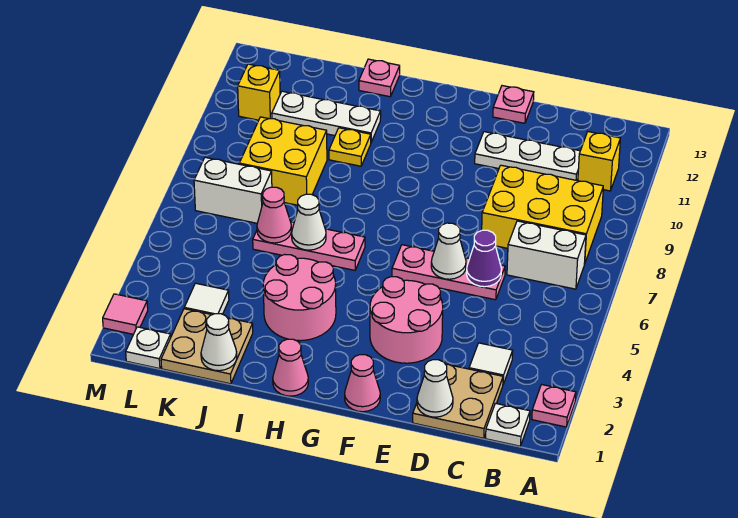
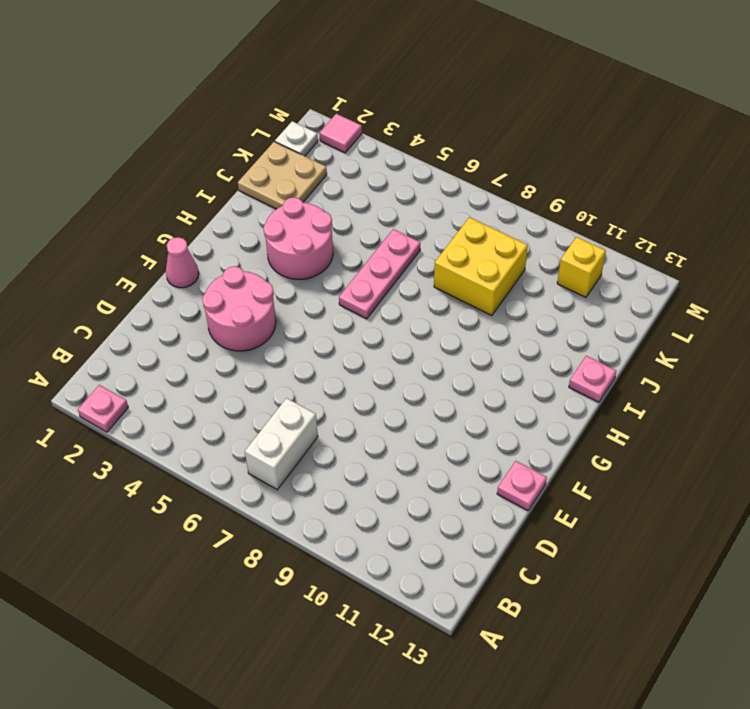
none -> white 1x1 plate [486,403,530,446]
none -> yellow 2x3 brick [482,165,603,264]
none -> yellow 1x1 brick [578,132,620,191]
none -> tan 2x2 plate [413,364,503,438]

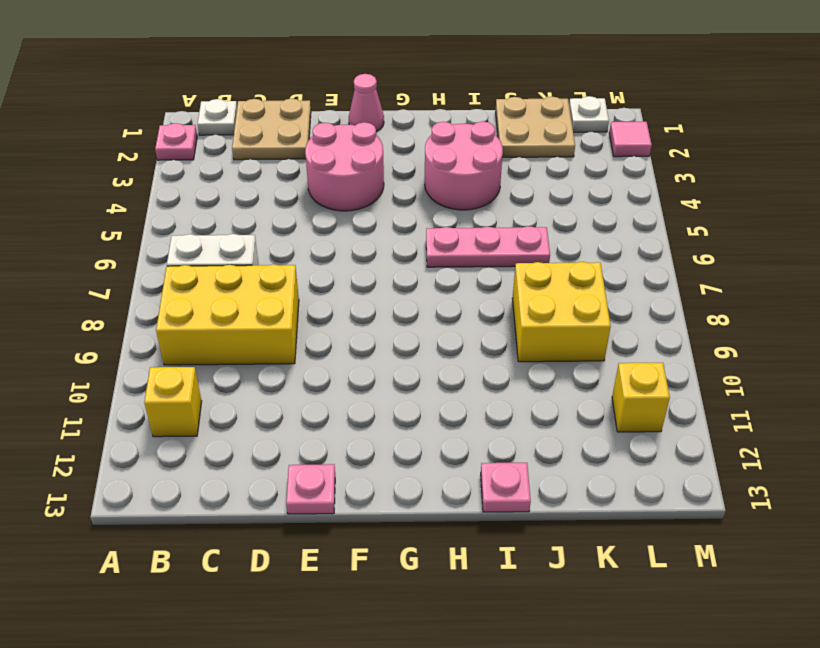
none -> white 1x1 tile [469,343,513,384]
none -> white 1x3 plate [475,132,580,180]
none -> pink 1x3 plate [392,245,505,300]
none -> pink 1x1 cone [273,339,308,396]

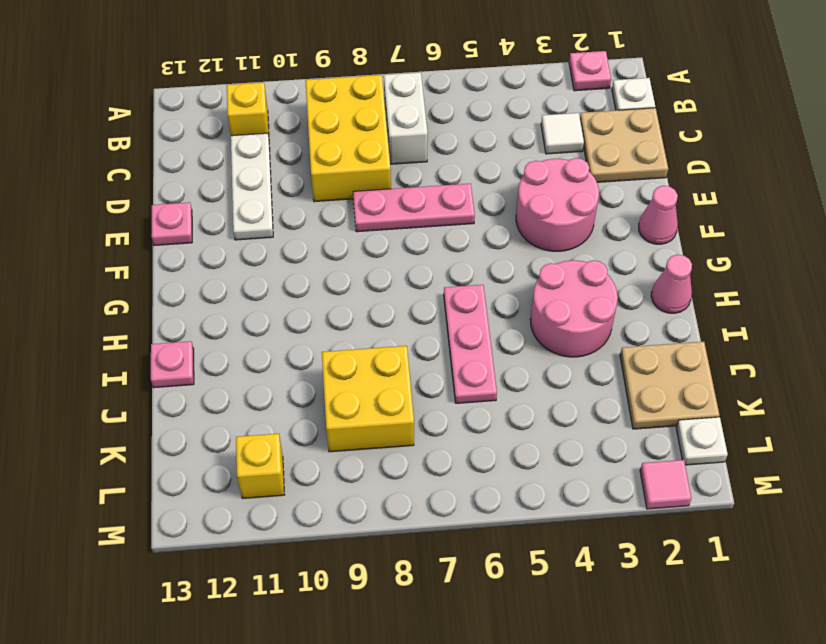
pink 1x3 plate [353,183,475,232] -> pink 1x3 plate turned to [392,245,505,300]
none -> yellow 1x1 plate [329,128,371,166]
none -> white 1x3 plate [272,91,381,142]
none -> white 1x1 tile [184,283,229,315]
none -> white 1x2 brick [194,157,272,223]

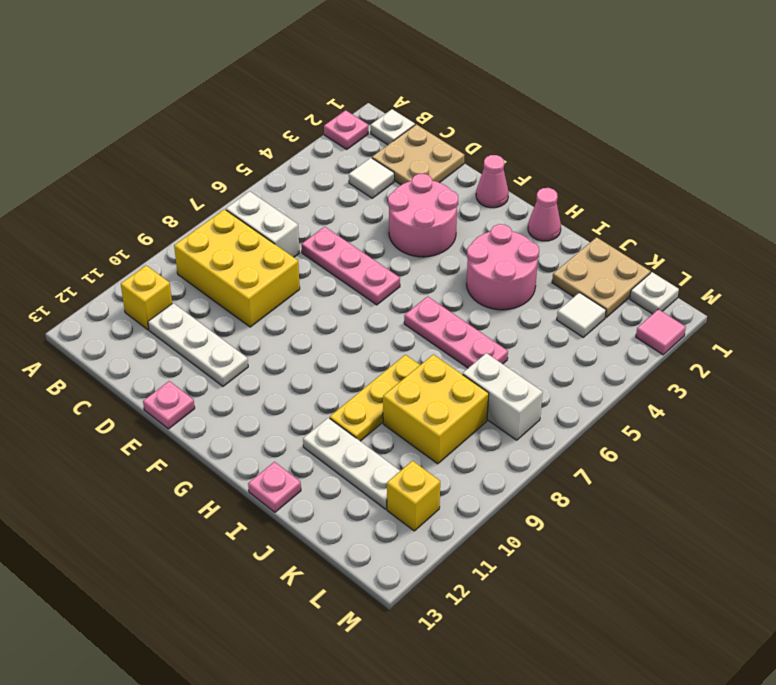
yellow 1x3 plate [330,355,420,441] -> yellow 1x1 plate [329,128,371,166]
none -> white 1x1 cone [417,360,453,417]
none -> purple 1x1 cone [467,230,501,287]
none -> white 1x1 cone [431,223,466,279]
none -> white 1x1 cone [292,194,326,250]

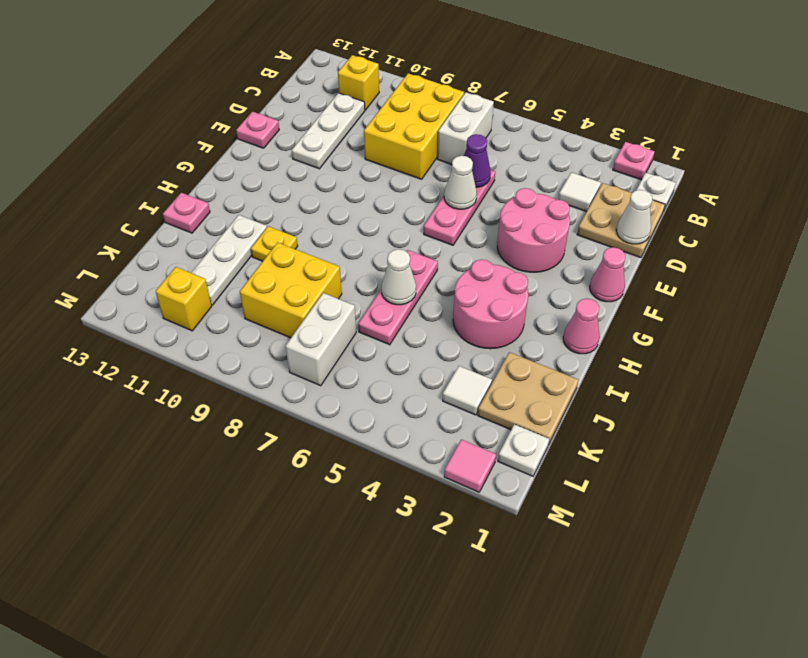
none -> white 1x1 cone [201,314,237,371]
none -> pink 1x1 cone [257,187,291,243]

